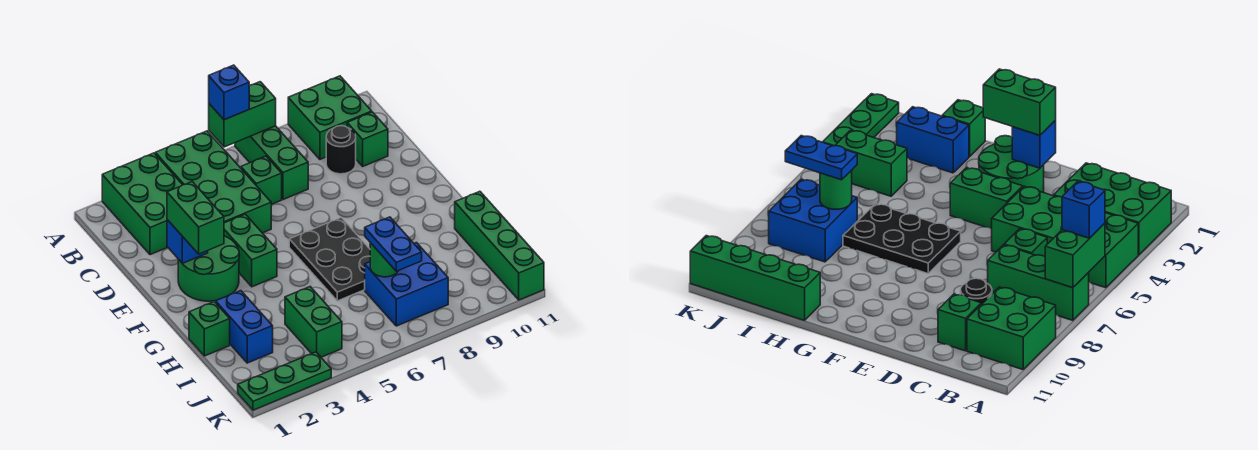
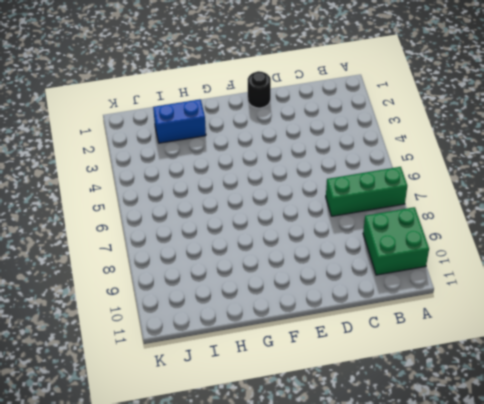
black 1x1 round brick [248,71,271,108] -> black 1x1 round brick moved to [326,126,356,174]
none -> green 2x3 brick [102,153,182,255]
none -> green 2x4 brick [155,131,271,233]
none -> green 1x1 brick [241,156,282,204]

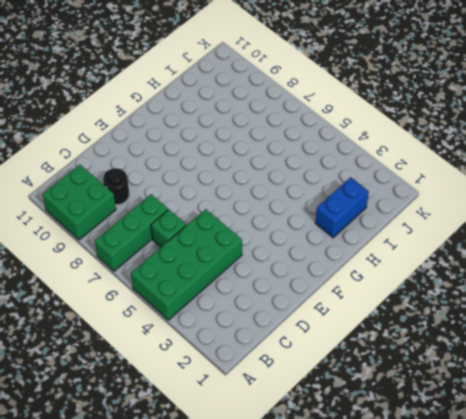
none -> green 2x3 brick [102,153,182,255]
none -> green 1x1 brick [347,112,388,166]
none -> green 2x2 round brick [178,236,239,301]

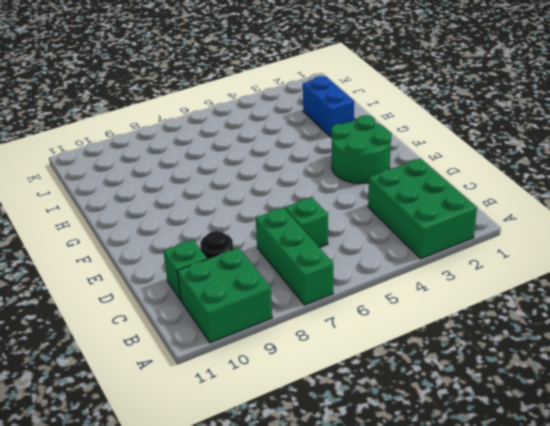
none -> green 2x4 brick [155,131,271,233]
none -> green 1x2 brick [224,214,277,287]
none -> black 2x3 plate [289,218,370,301]

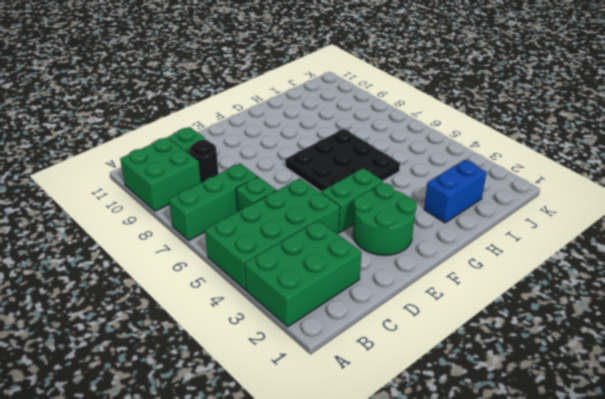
black 3x3 plate [285,129,400,192] -> black 2x3 plate [289,218,370,301]
none -> green 1x1 brick [189,302,230,356]
none -> green 1x4 brick [455,191,544,300]
none -> green 1x2 brick [285,287,342,357]

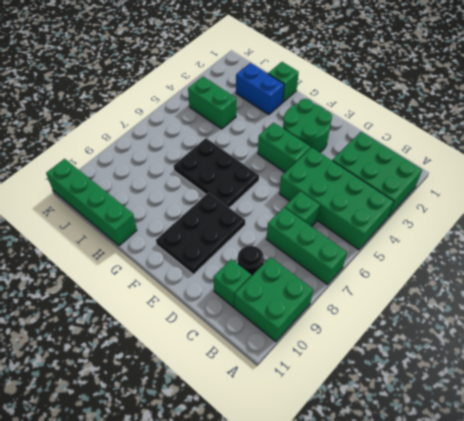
black 2x3 plate [156,193,245,274] -> none
none -> blue 2x2 brick [365,243,448,326]
none -> green 1x3 plate [238,352,331,410]
none -> green 1x2 brick [209,82,276,147]

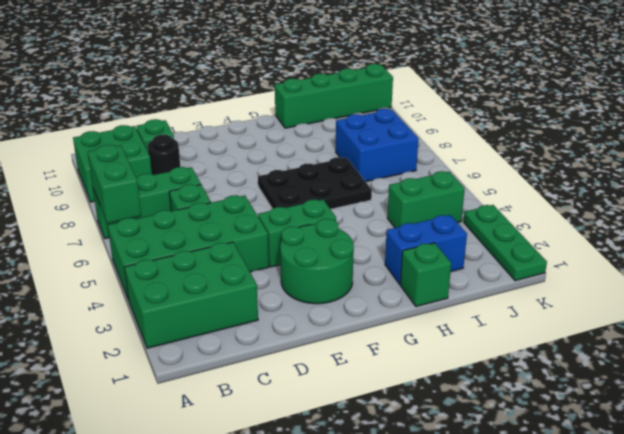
none -> blue 1x1 brick [167,220,208,264]
none -> green 1x1 round brick [370,243,398,277]
none -> blue 1x1 brick [209,65,249,120]

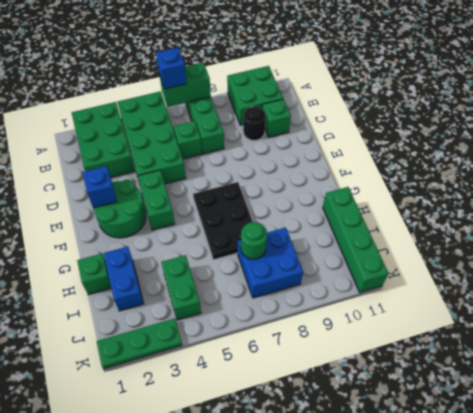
none -> green 1x2 brick [167,182,224,254]
none -> blue 1x2 plate [365,217,422,271]

